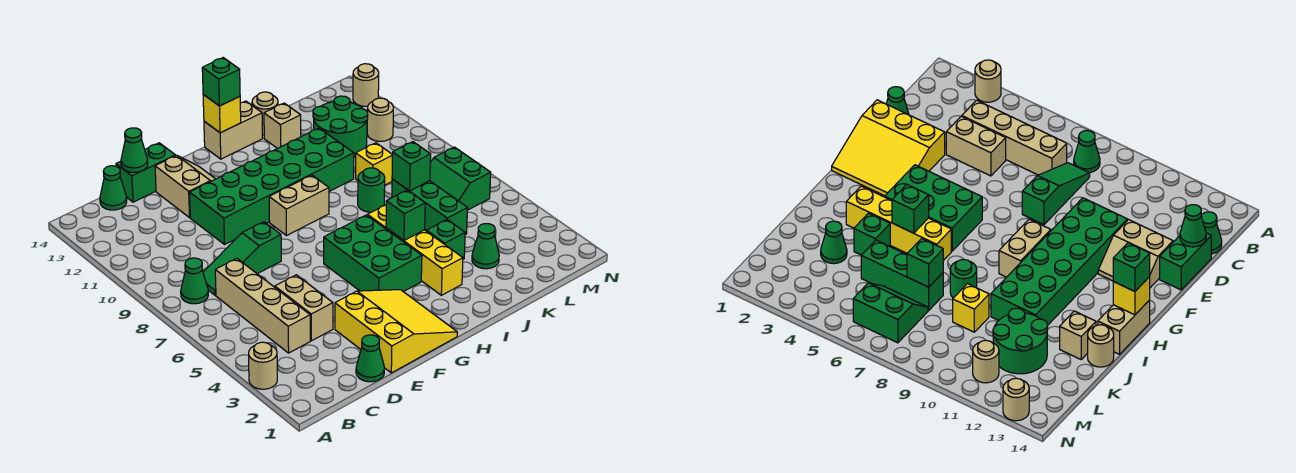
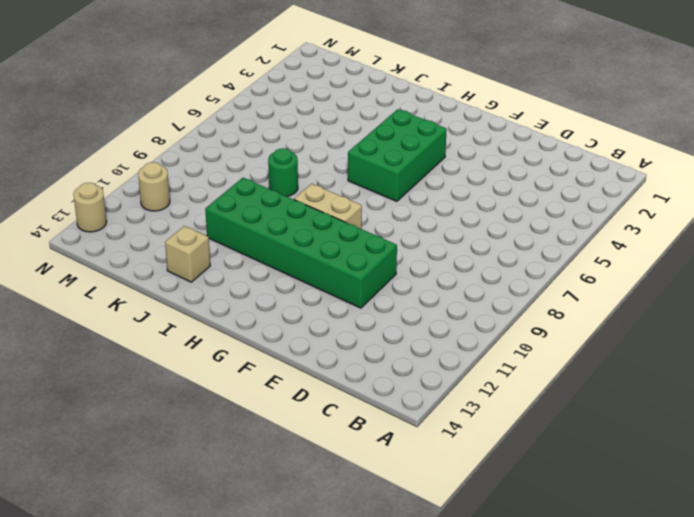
none -> tan 1x1 round brick [249,342,277,389]
none -> green 1x1 cone [181,258,208,304]
none -> tan 1x4 brick [215,259,310,353]
none -> green 1x3 slope [203,222,281,295]

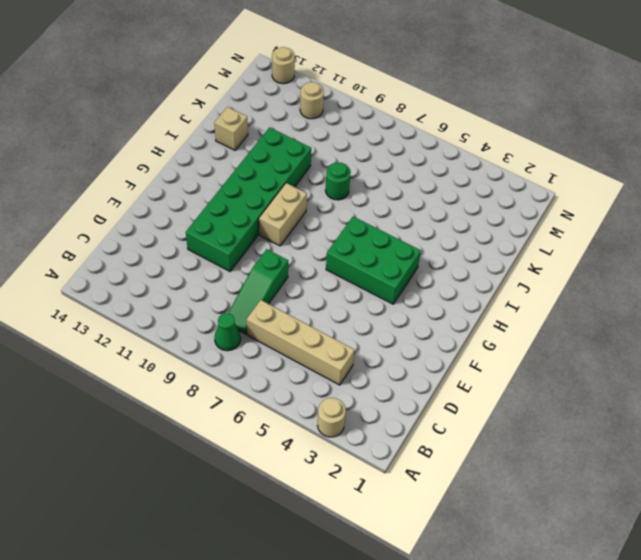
none -> green 1x1 cone [100,166,127,210]
none -> green 1x1 cone [356,335,384,382]
none -> tan 1x2 brick [275,275,333,341]
none -> green 1x2 brick [116,143,175,202]

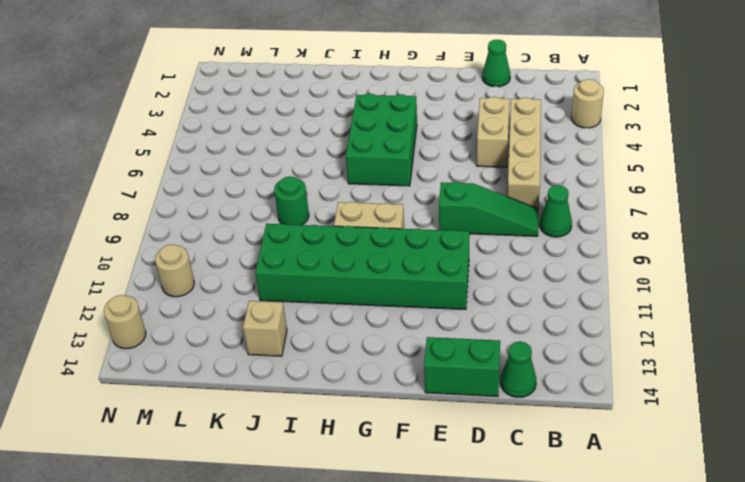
none -> yellow 3x3 slope [335,290,457,373]
none -> tan 2x2 slope [155,155,215,218]
none -> tan 1x2 brick [204,101,263,159]
none -> yellow 1x4 brick [367,205,463,295]

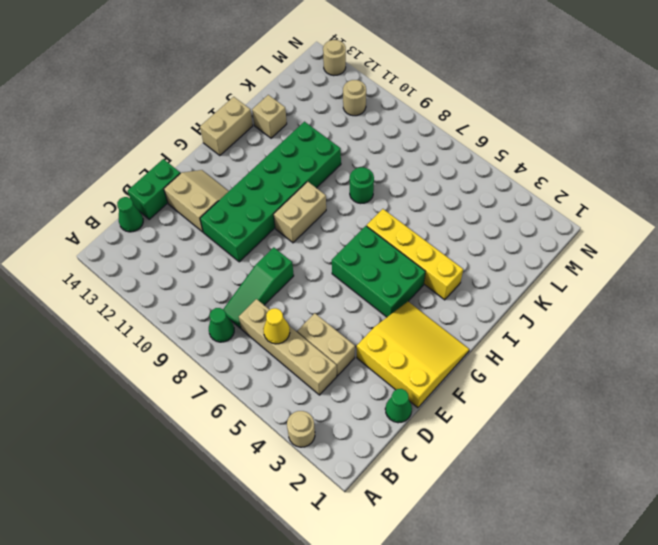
yellow 1x1 cone [263,308,290,344] -> none
none -> green 1x1 brick [427,220,465,259]
none -> tan 1x1 round brick [252,92,278,135]
none -> green 1x1 cone [472,224,499,269]
none -> green 1x3 brick [392,179,467,235]

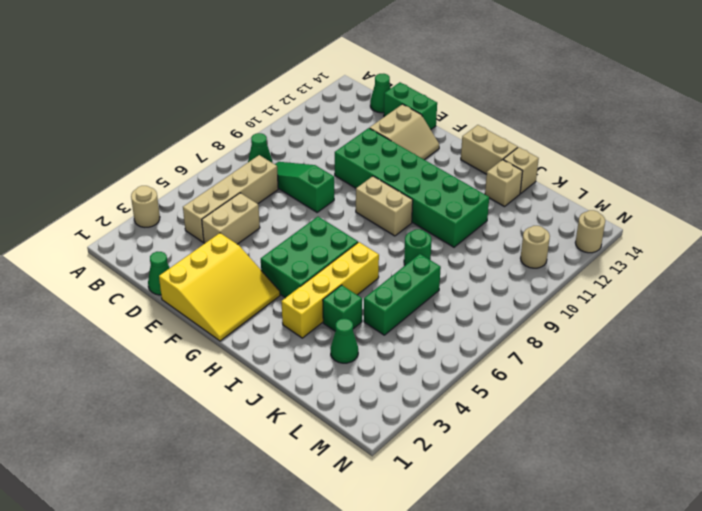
tan 1x1 brick [503,147,539,194] -> tan 1x1 round brick [252,92,278,135]
none -> yellow 1x1 brick [356,143,393,185]
none -> green 2x2 round brick [313,96,368,157]
none -> green 2x2 slope [430,147,491,210]
none -> green 1x1 cone [121,128,148,172]

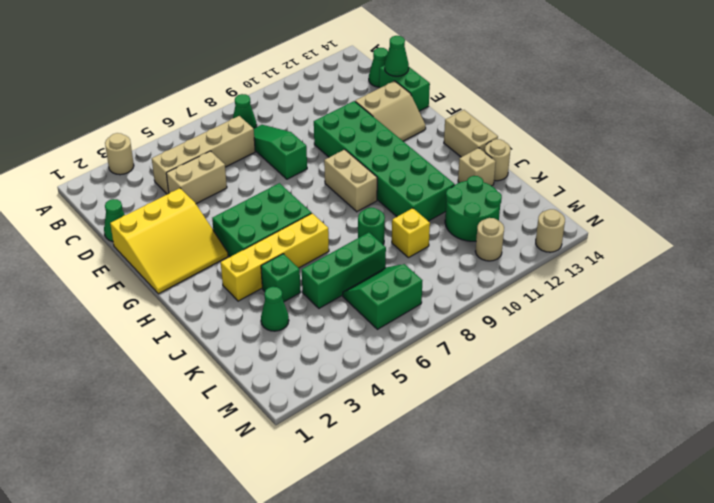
none -> yellow 1x1 brick [203,95,241,133]
none -> green 1x1 brick [386,190,425,240]
none -> green 1x1 brick [392,142,431,191]
none -> green 1x1 brick [202,58,240,106]

